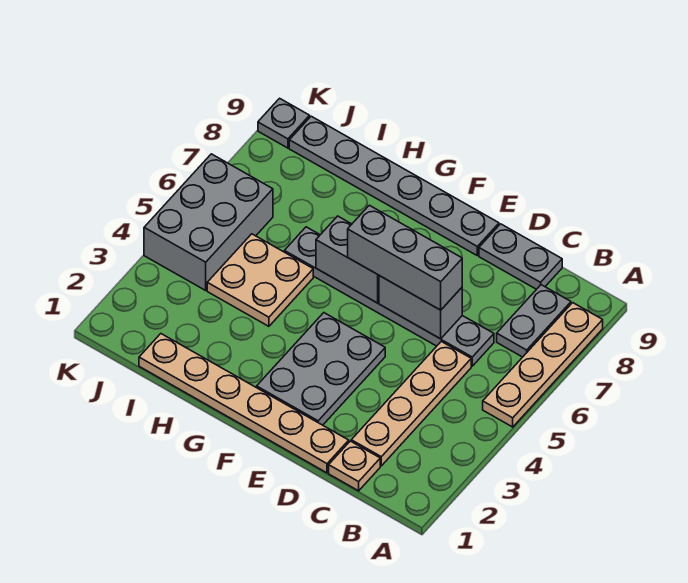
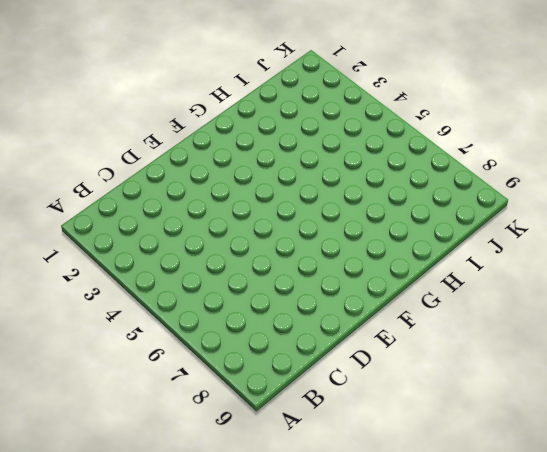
none -> tan 1x4 plate [483,303,603,427]
none -> grey 1x2 plate [497,285,571,357]
none -> tan 1x1 plate [329,441,380,491]

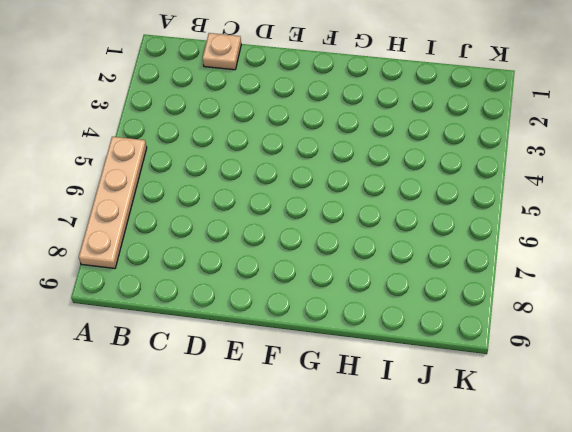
none -> grey 1x2 plate [497,285,571,357]
none -> tan 1x4 plate [351,341,471,466]
none -> grey 1x6 plate [284,227,494,366]

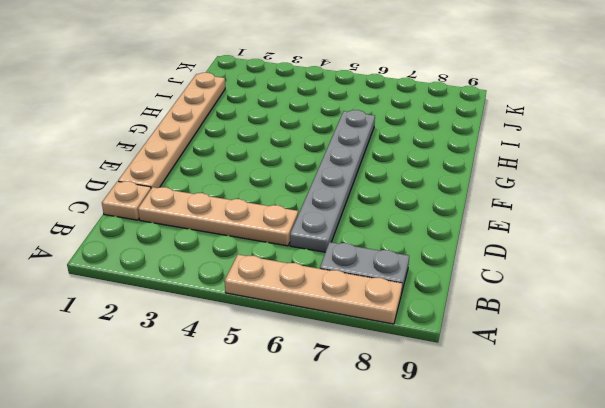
none -> grey 1x2 plate [479,224,562,289]
none -> grey 2x3 plate [257,313,385,425]
none -> grey 1x6 plate [289,116,499,255]

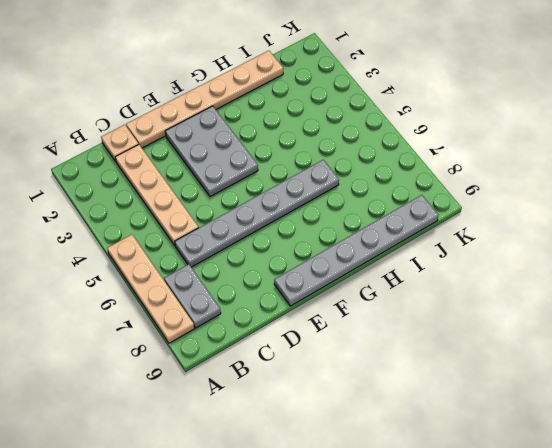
none -> grey 1x2 plate [479,224,562,289]
none -> tan 2x2 plate [207,234,313,326]
none -> grey 2x3 brick [144,154,273,290]

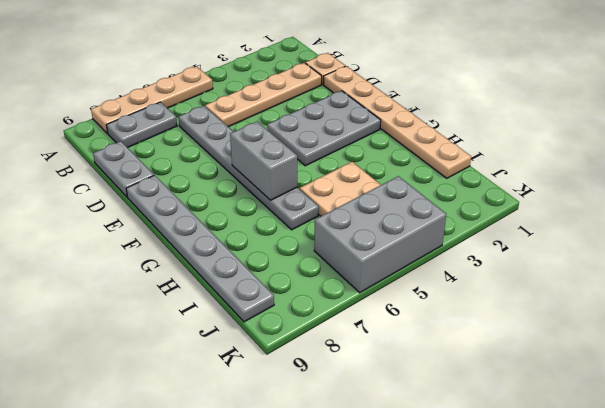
none -> grey 1x1 plate [258,98,310,148]
none -> grey 1x2 brick [379,276,462,339]
none -> grey 1x3 brick [348,205,462,310]

